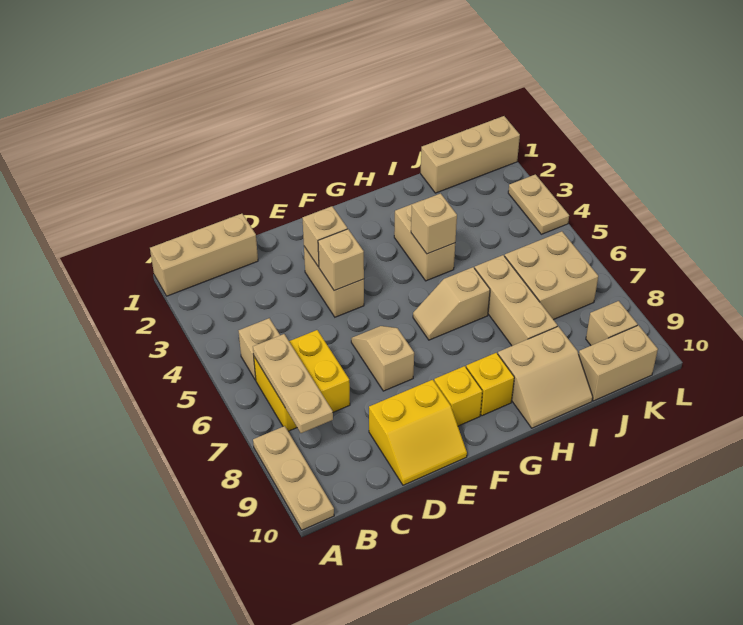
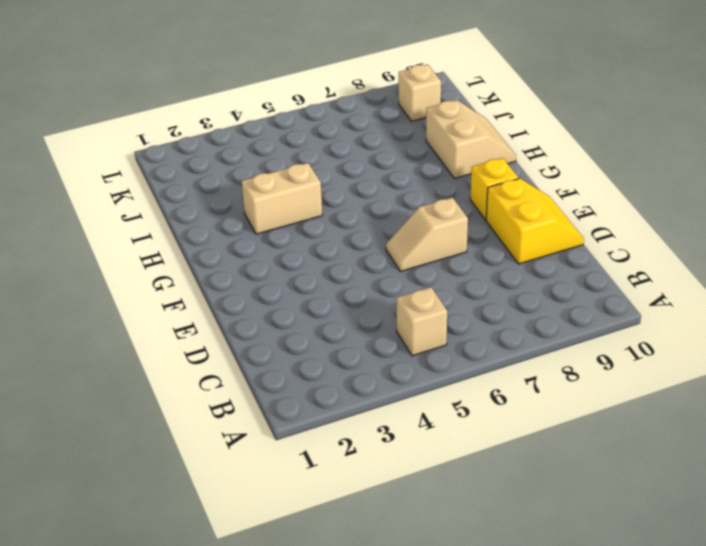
none -> tan 1x3 brick [150,214,258,296]
none -> tan 1x3 plate [253,426,334,530]
none -> yellow 2x2 brick [254,330,350,431]

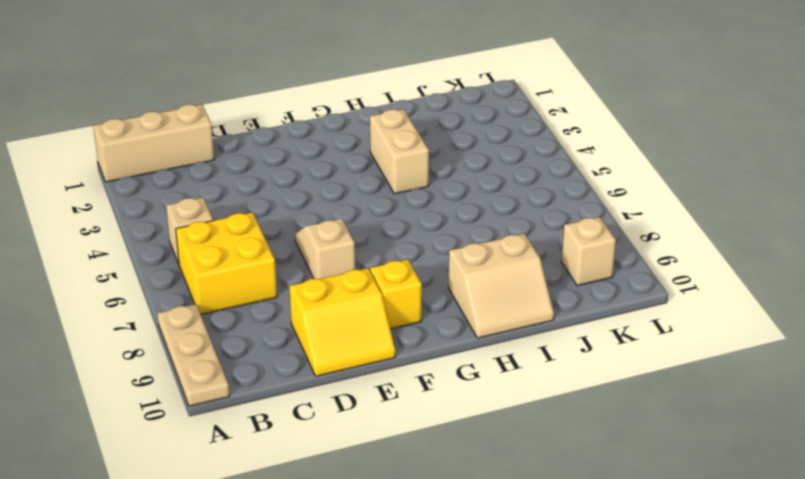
none -> tan 1x2 brick [304,247,364,317]
none -> tan 1x2 slope [413,267,490,340]
none -> yellow 1x1 brick [466,353,514,416]

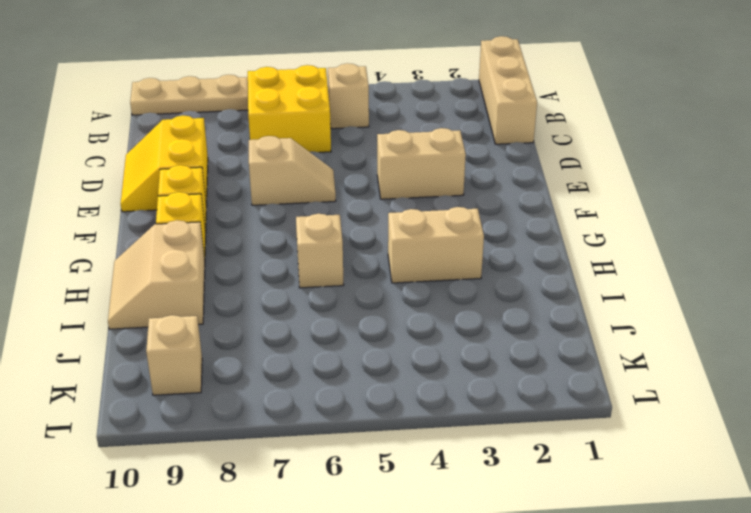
none -> tan 1x3 brick [475,255,557,346]
none -> tan 1x3 brick [421,116,520,193]
none -> tan 2x2 brick [505,231,598,320]

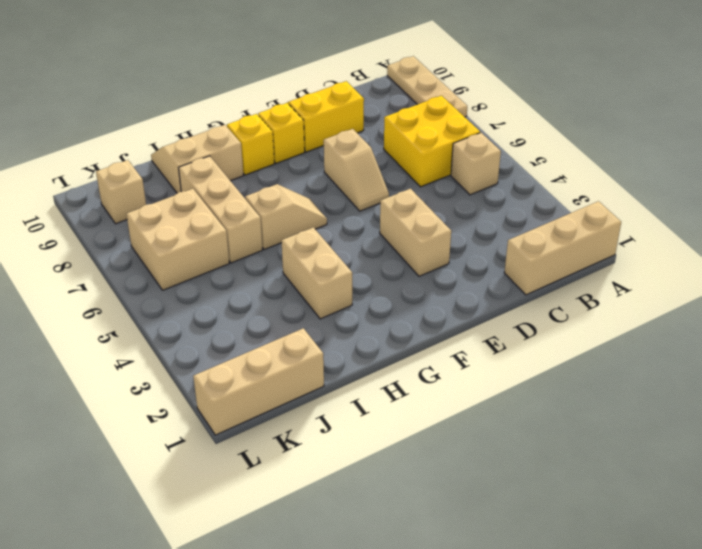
none -> tan 1x2 brick [579,325,658,401]
none -> tan 1x2 plate [508,174,569,234]
none -> tan 1x3 plate [253,334,333,433]

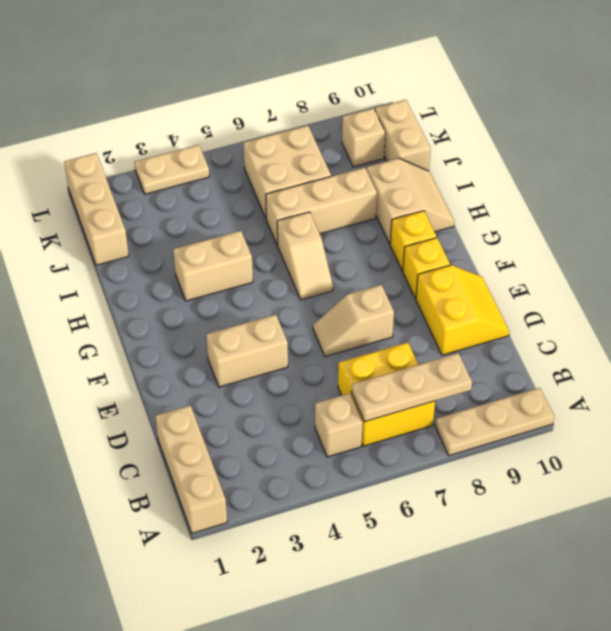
none -> tan 1x1 brick [302,206,347,267]
none -> tan 1x1 brick [318,229,364,291]
none -> tan 1x1 brick [411,193,457,254]

